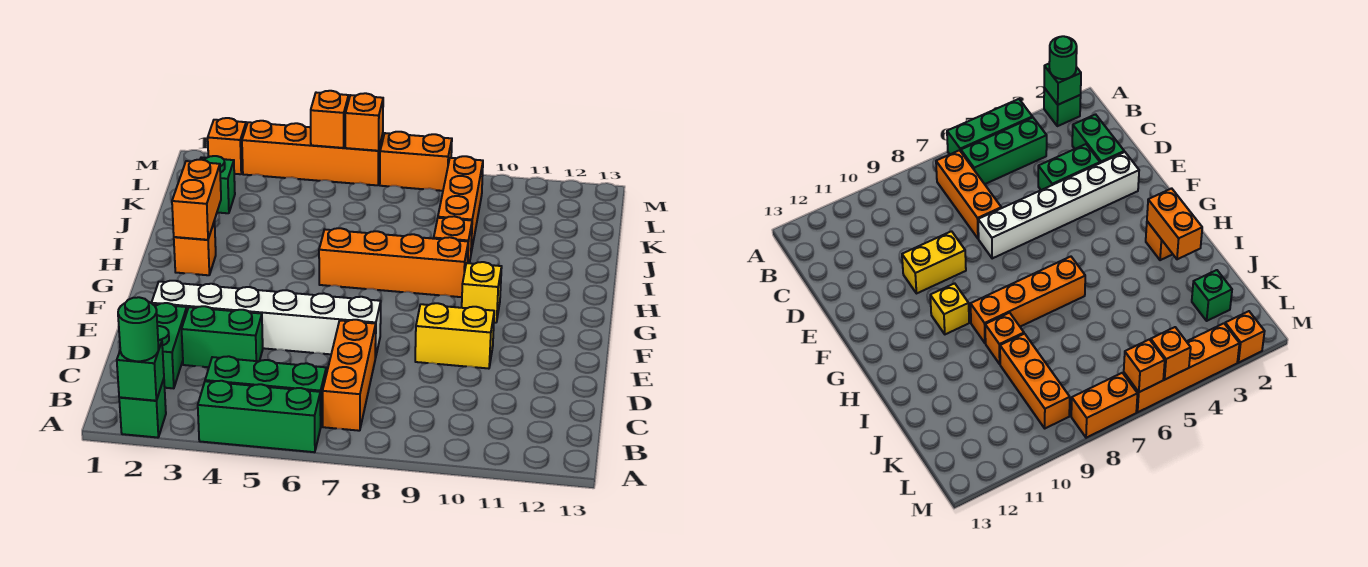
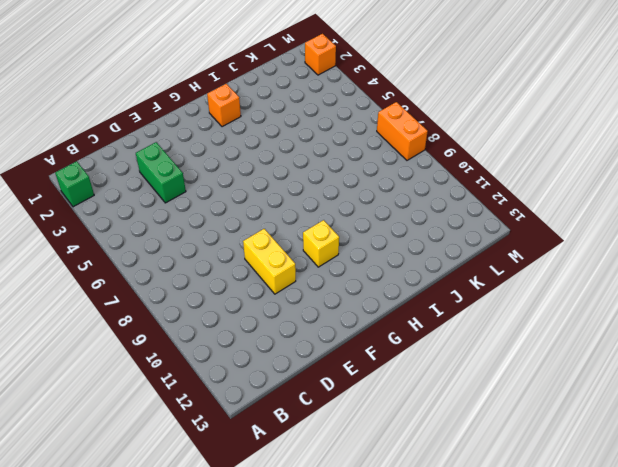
none -> green 1x3 brick [198,381,321,452]
none -> green 1x3 brick [205,356,326,424]
none -> orange 1x3 brick [323,320,376,431]

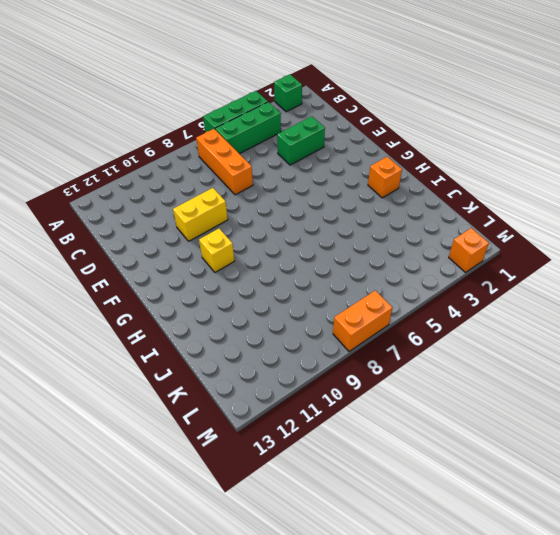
none -> green 1x2 brick [153,303,187,388]
none -> white 1x6 brick [152,281,381,358]
none -> orange 1x4 brick [319,228,468,297]

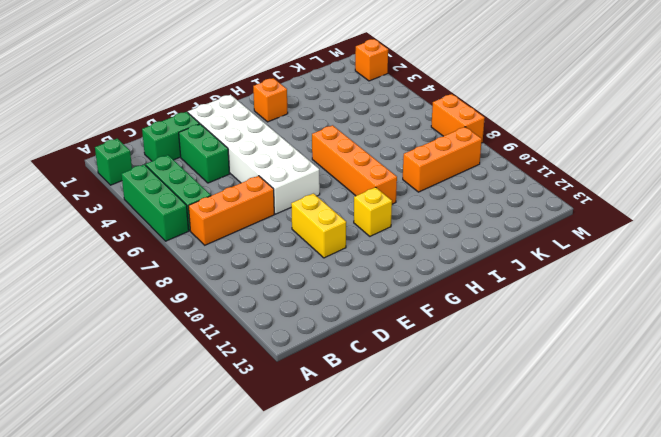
white 2x6 brick [188,95,320,214] -> white 1x6 brick [152,281,381,358]
none -> orange 1x1 brick [434,216,472,263]
none -> green 1x1 brick [200,156,235,213]
none -> orange 1x4 brick [242,121,383,185]

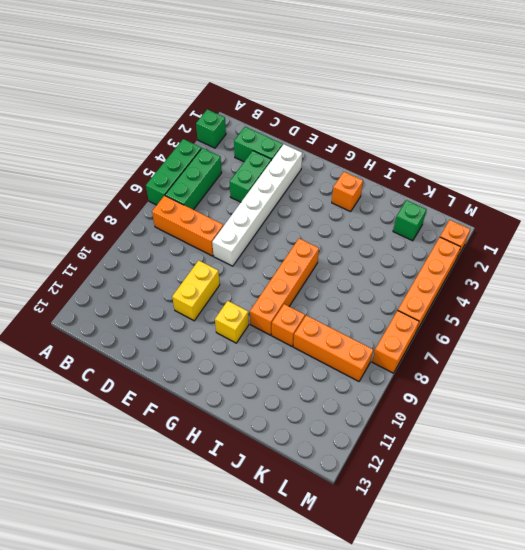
none -> green 1x1 brick [117,340,164,401]
none -> orange 1x2 brick [172,160,221,240]
none -> orange 1x1 brick [311,91,349,148]

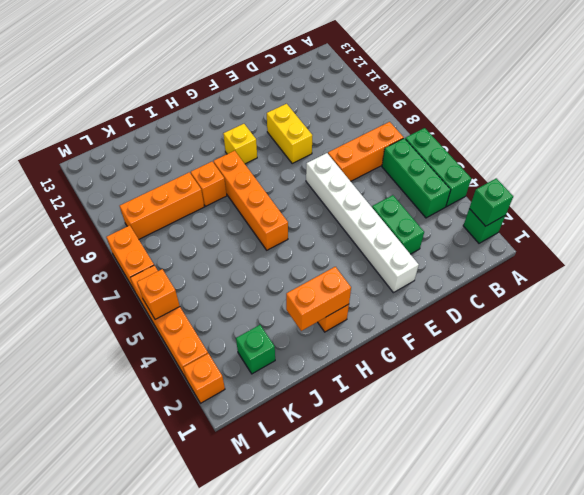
none -> green 1x2 brick [153,303,187,388]
none -> orange 1x1 brick [345,93,383,151]
none -> green 1x1 round brick [118,297,159,361]

